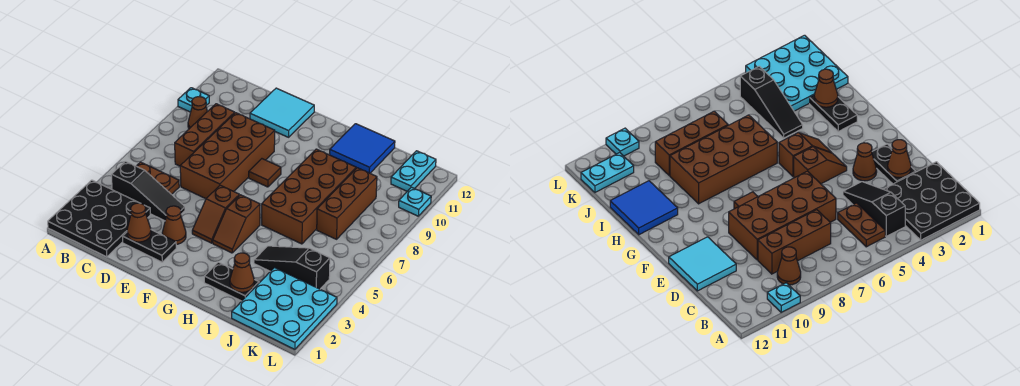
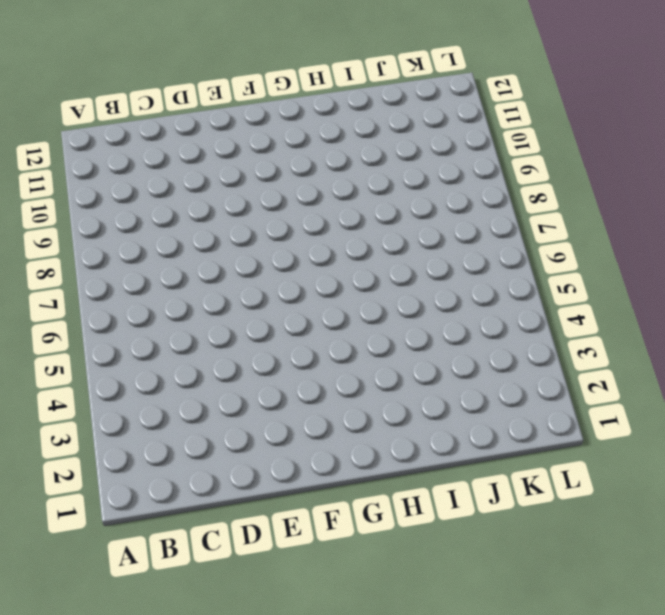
none -> black 3x3 plate [48,180,150,257]
none -> cyan 1x1 plate [178,88,209,112]
none -> black 1x3 slope [111,161,185,221]

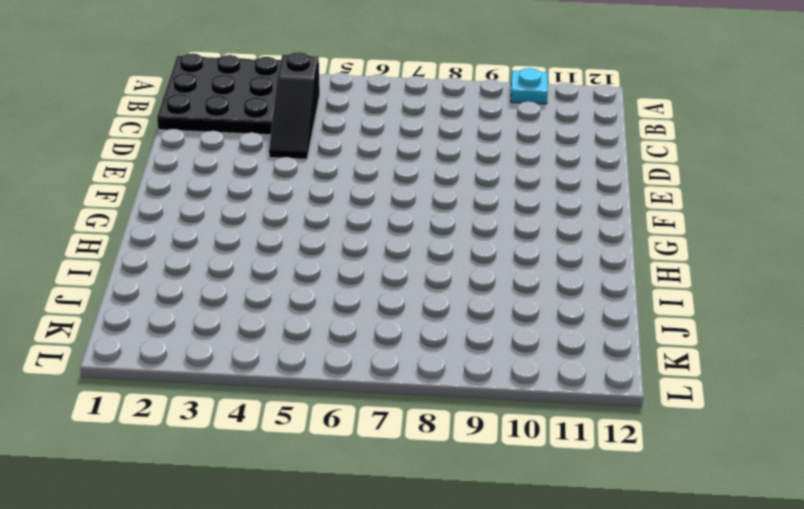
none -> brown 1x2 plate [137,162,179,195]
none -> brown 1x1 cone [188,97,208,129]
none -> brown 1x3 brick [175,104,235,166]

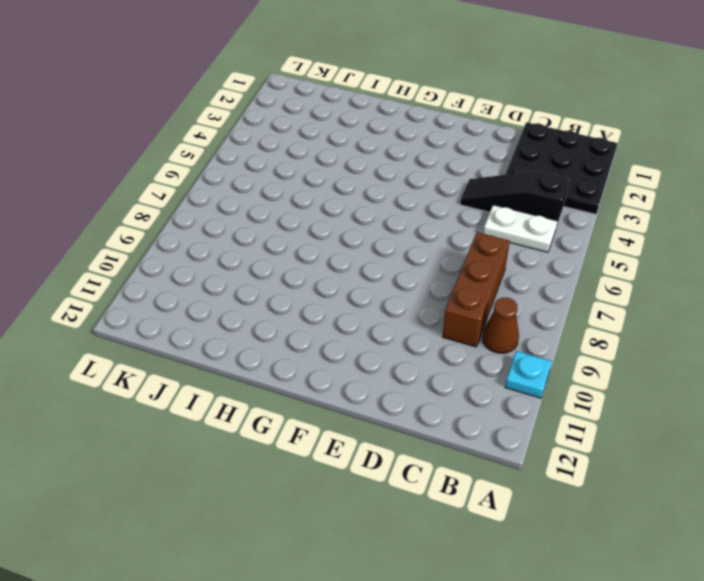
white 1x2 plate [483,205,558,252] -> brown 1x2 plate [137,162,179,195]
none -> black 1x2 plate [122,230,176,262]
none -> brown 2x4 brick [180,113,275,199]
none -> cyan 2x2 tile [250,88,314,137]

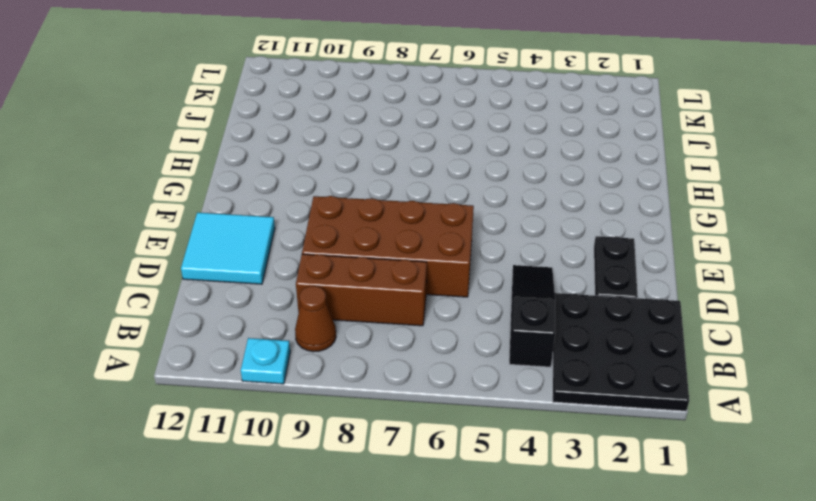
none -> brown 1x2 plate [137,162,179,195]
none -> brown 1x1 cone [162,206,186,244]
none -> brown 1x2 slope [192,185,239,243]

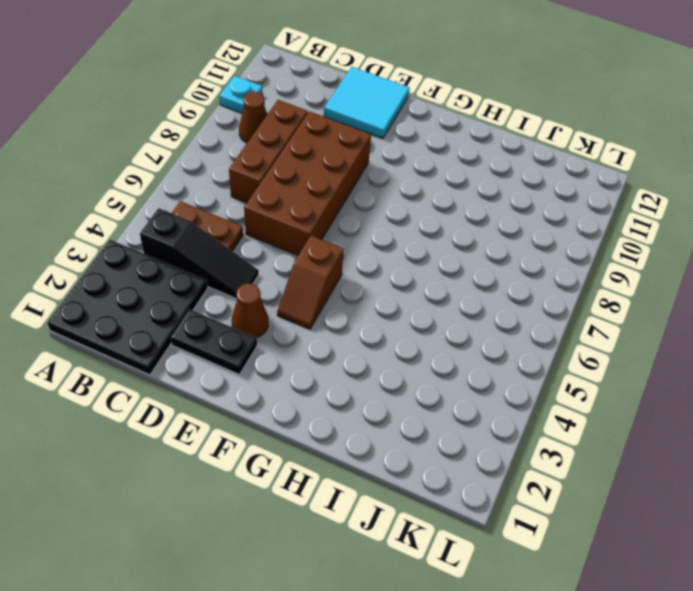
none -> brown 1x1 tile [249,159,281,187]
none -> brown 1x2 slope [213,195,260,253]
none -> black 1x2 plate [204,262,259,301]

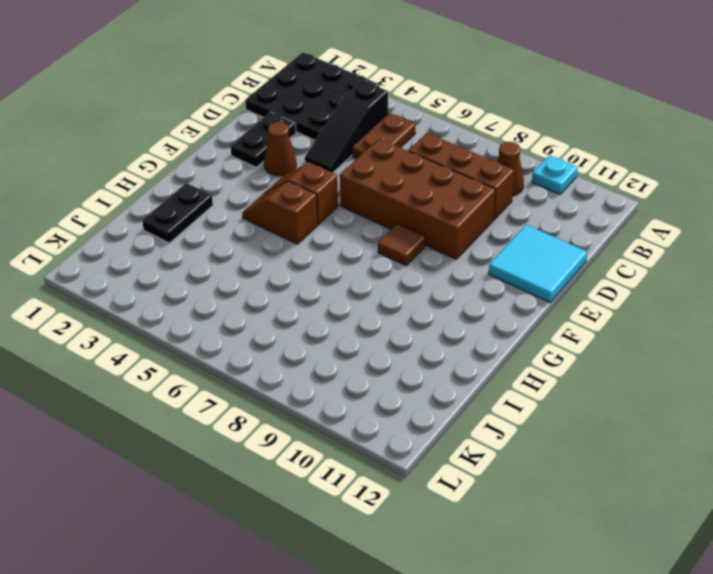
none -> brown 2x4 brick [262,149,356,244]
none -> blue 2x2 tile [330,124,395,173]
none -> black 1x3 slope [254,246,330,289]

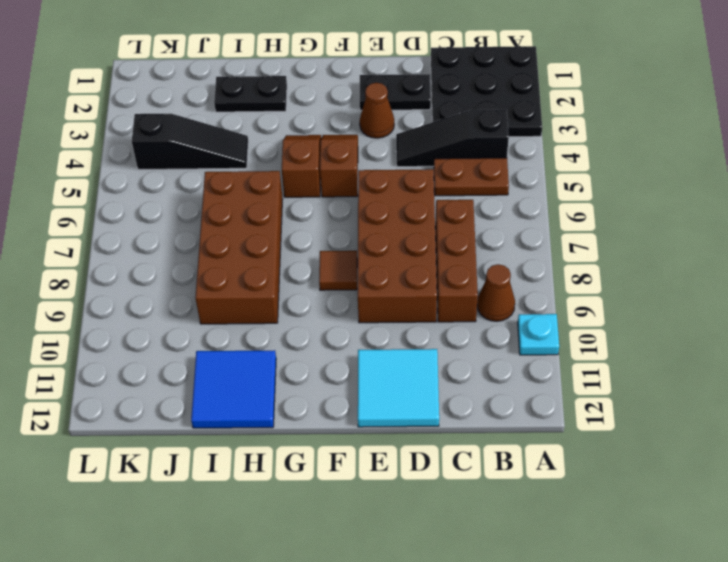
none -> cyan 3x3 plate [232,268,337,349]
none -> brown 1x3 brick [317,168,377,239]
none -> cyan 1x2 plate [391,151,436,191]

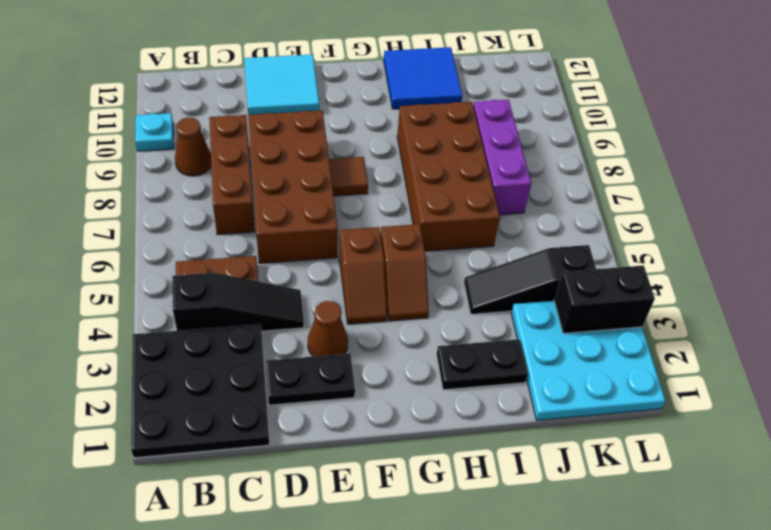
purple 1x3 brick [473,100,531,215] -> brown 1x3 brick [317,168,377,239]
black 1x2 brick [554,265,655,334] -> none
none -> cyan 1x2 plate [391,151,436,191]
none -> cyan 1x1 plate [399,187,431,216]
none -> brown 1x1 cone [127,203,151,242]

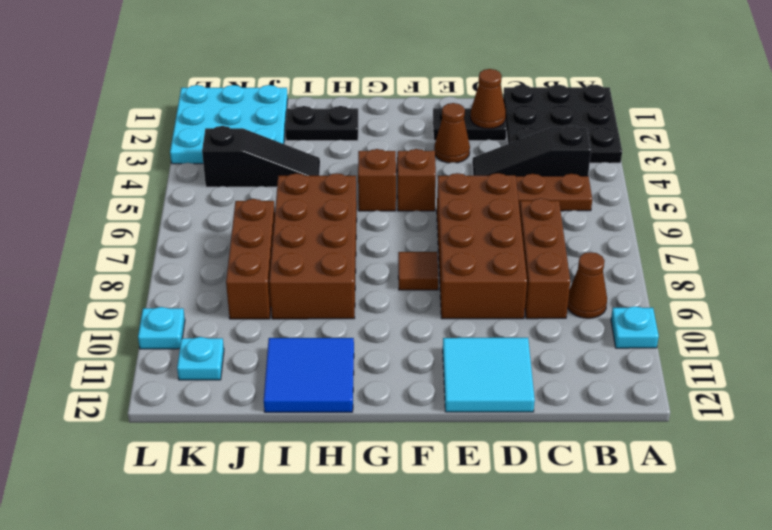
cyan 1x1 plate [177,337,224,380] -> cyan 1x2 plate [391,151,436,191]
none -> brown 1x1 cone [230,253,254,292]

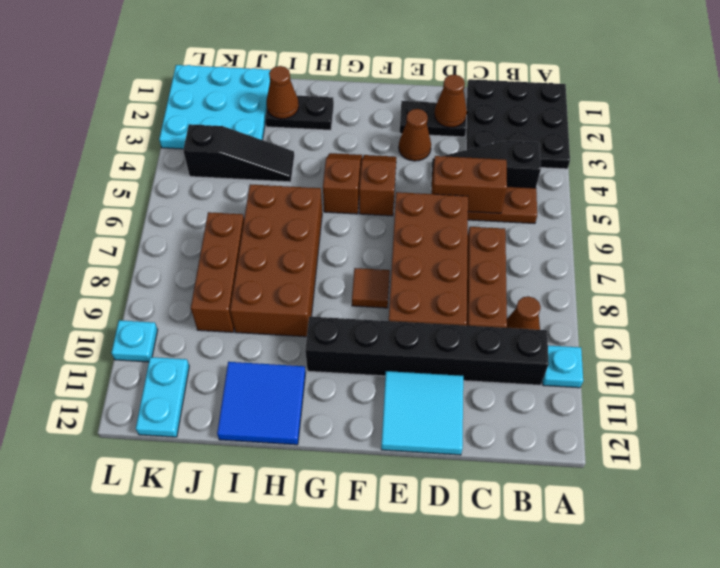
black 1x6 brick [305,317,549,385] -> none
brown 1x2 brick [432,156,507,213] -> none

